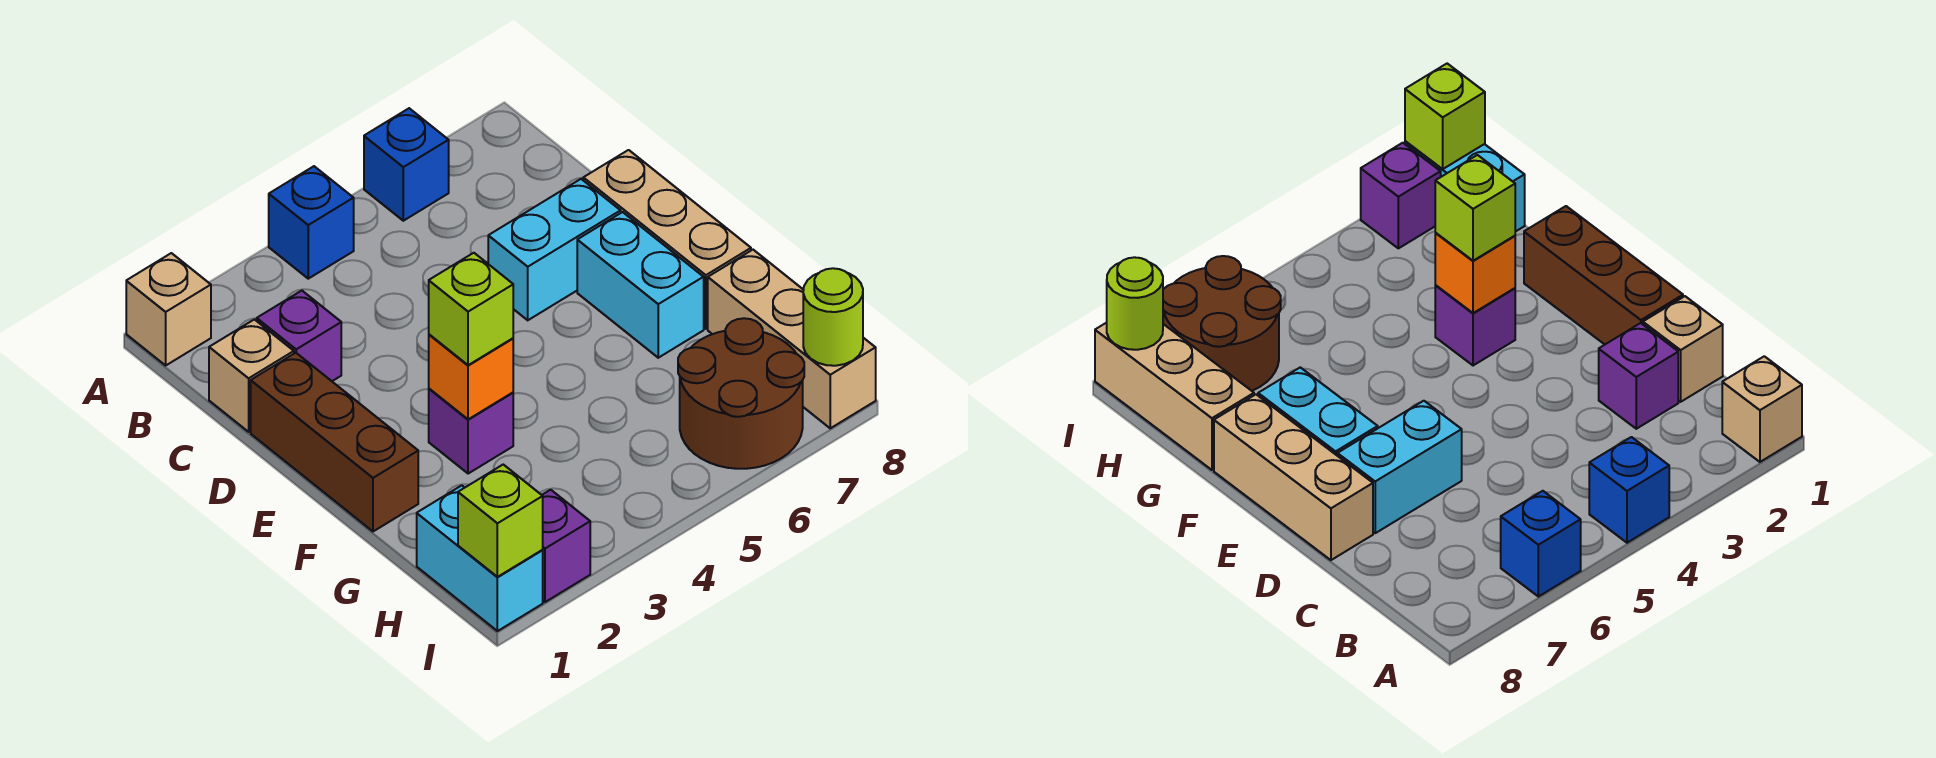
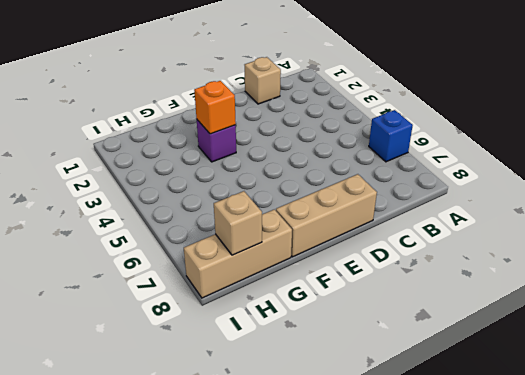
tan 1x1 brick [214,191,262,255] -> tan 1x1 brick moved to [126,253,211,365]
none -> blue 1x1 brick [269,166,354,279]
none -> purple 1x1 brick [257,291,341,381]
none -> brown 1x3 brick [251,353,418,531]

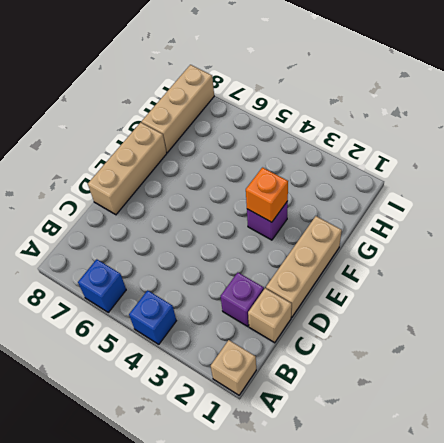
tan 1x3 brick [266,216,342,318] -> brown 1x3 brick [251,353,418,531]
none -> cyan 1x2 brick [488,179,621,320]
none -> cyan 1x2 brick [577,212,704,358]
none -> cyan 1x2 brick [417,485,543,631]

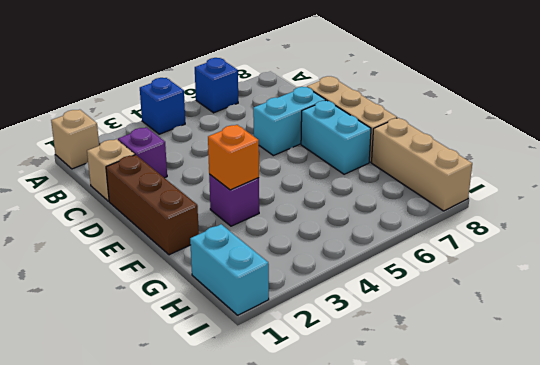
none -> brown 2x2 round brick [678,318,804,469]
none -> purple 1x1 brick [542,490,590,602]
none -> lime 1x1 brick [458,465,543,577]

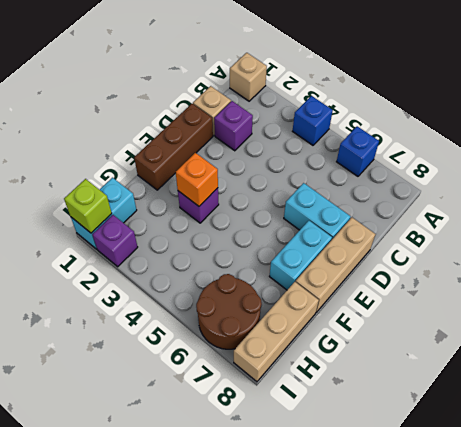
none -> lime 1x1 round brick [803,268,863,366]
none -> lime 1x1 brick [429,253,513,365]

